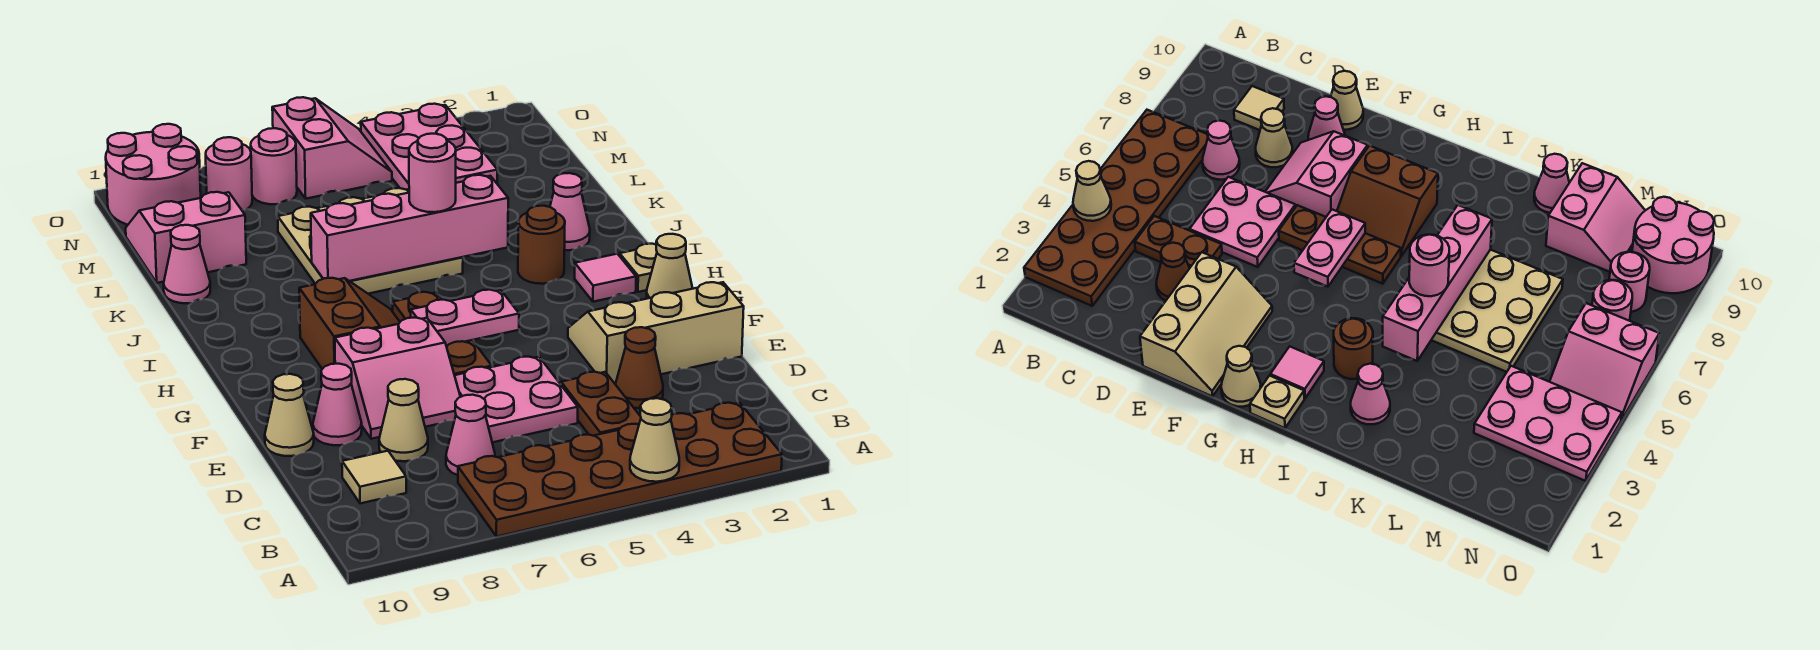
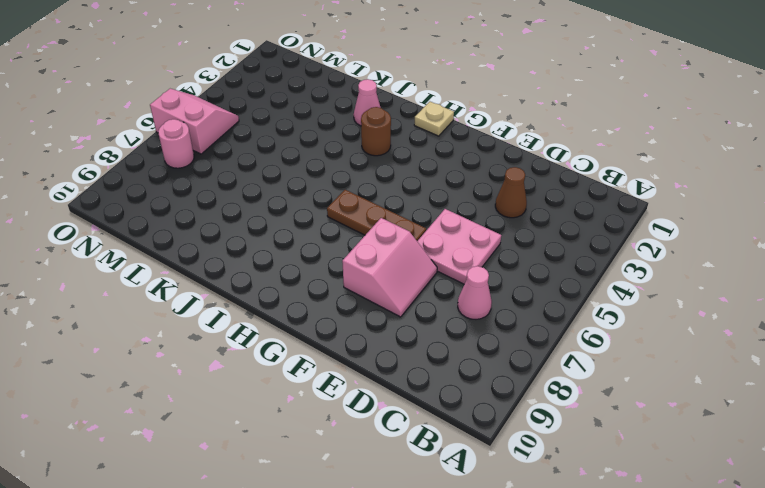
none -> brown 2x6 plate [458,403,782,537]
none -> brown 1x2 plate [561,372,641,436]
none -> tan 1x1 tile [342,451,406,503]
none -> tan 1x1 cone [379,379,428,461]

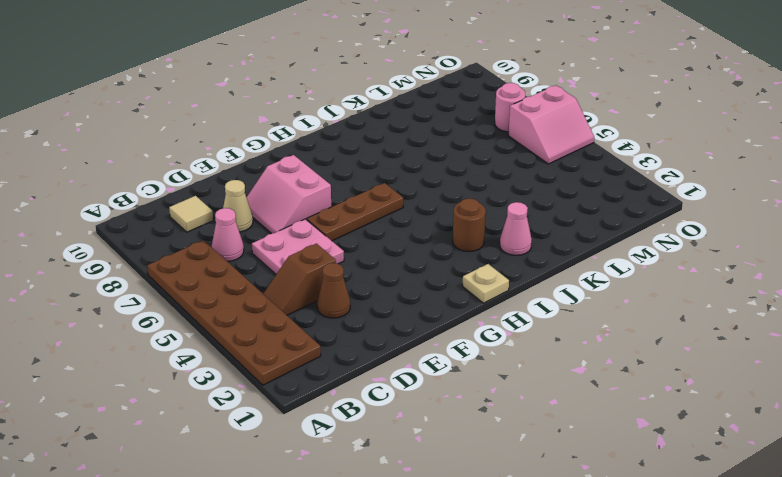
brown 1x2 slope [263,243,336,315] -> brown 1x2 plate [561,372,641,436]
none -> tan 2x3 slope [568,282,744,385]
none -> pink 1x1 cone [313,364,362,445]
none -> tan 1x1 cone [265,374,314,456]
none -> tan 1x1 cone [646,234,693,299]

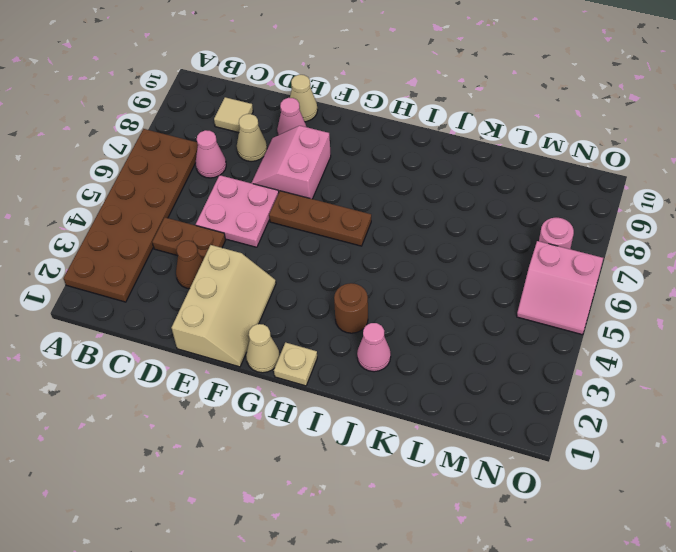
none -> brown 2x2 slope [299,278,400,369]
none -> pink 1x1 tile [575,254,636,302]
none -> tan 3x3 plate [278,188,463,294]
none -> pink 1x1 cone [164,225,210,303]

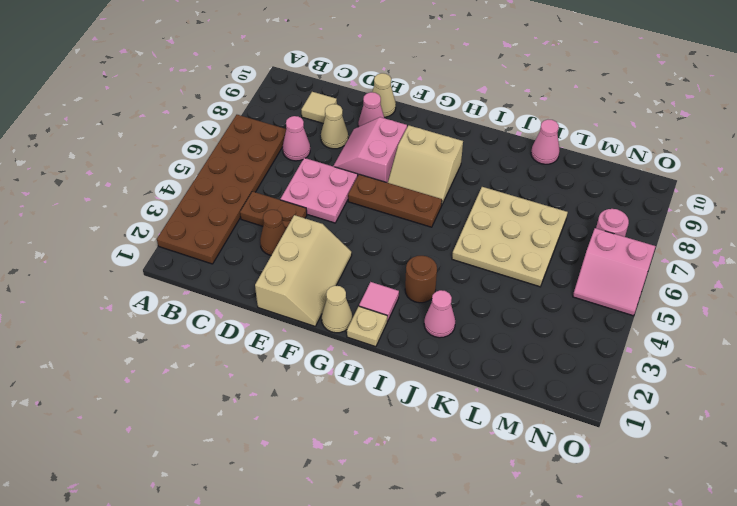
tan 2x2 slope [388,125,463,204] -> brown 2x2 slope [299,278,400,369]
none -> pink 2x2 slope [126,192,246,283]
none -> pink 2x3 plate [361,104,497,190]
none -> pink 1x1 round brick [206,137,252,210]
none -> pink 2x2 round brick [106,124,201,225]

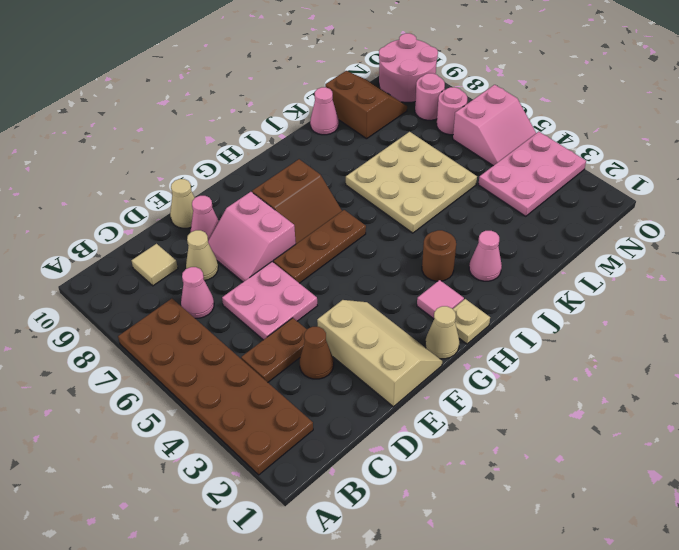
brown 2x2 slope [325,71,407,139] -> pink 2x2 slope [126,192,246,283]
none -> tan 1x1 cone [630,398,679,482]
none -> pink 1x2 plate [411,290,519,346]
none -> pink 1x4 brick [311,175,508,281]
none -> pink 1x1 round brick [409,134,456,212]

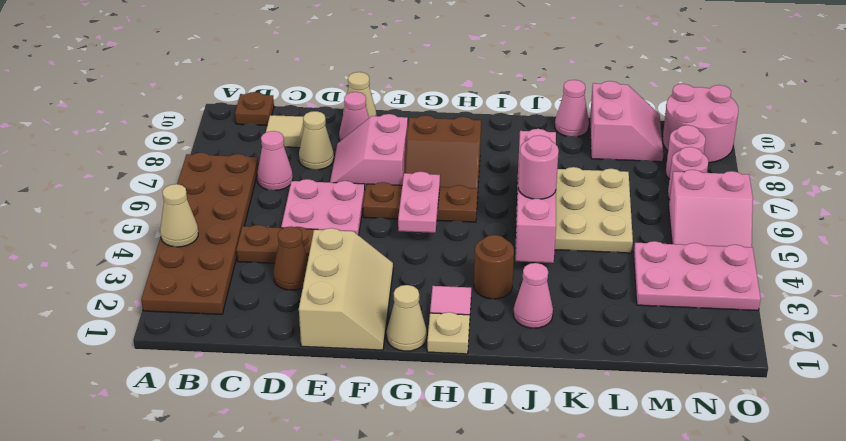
brown 1x1 plate [235,92,274,125] -> none

